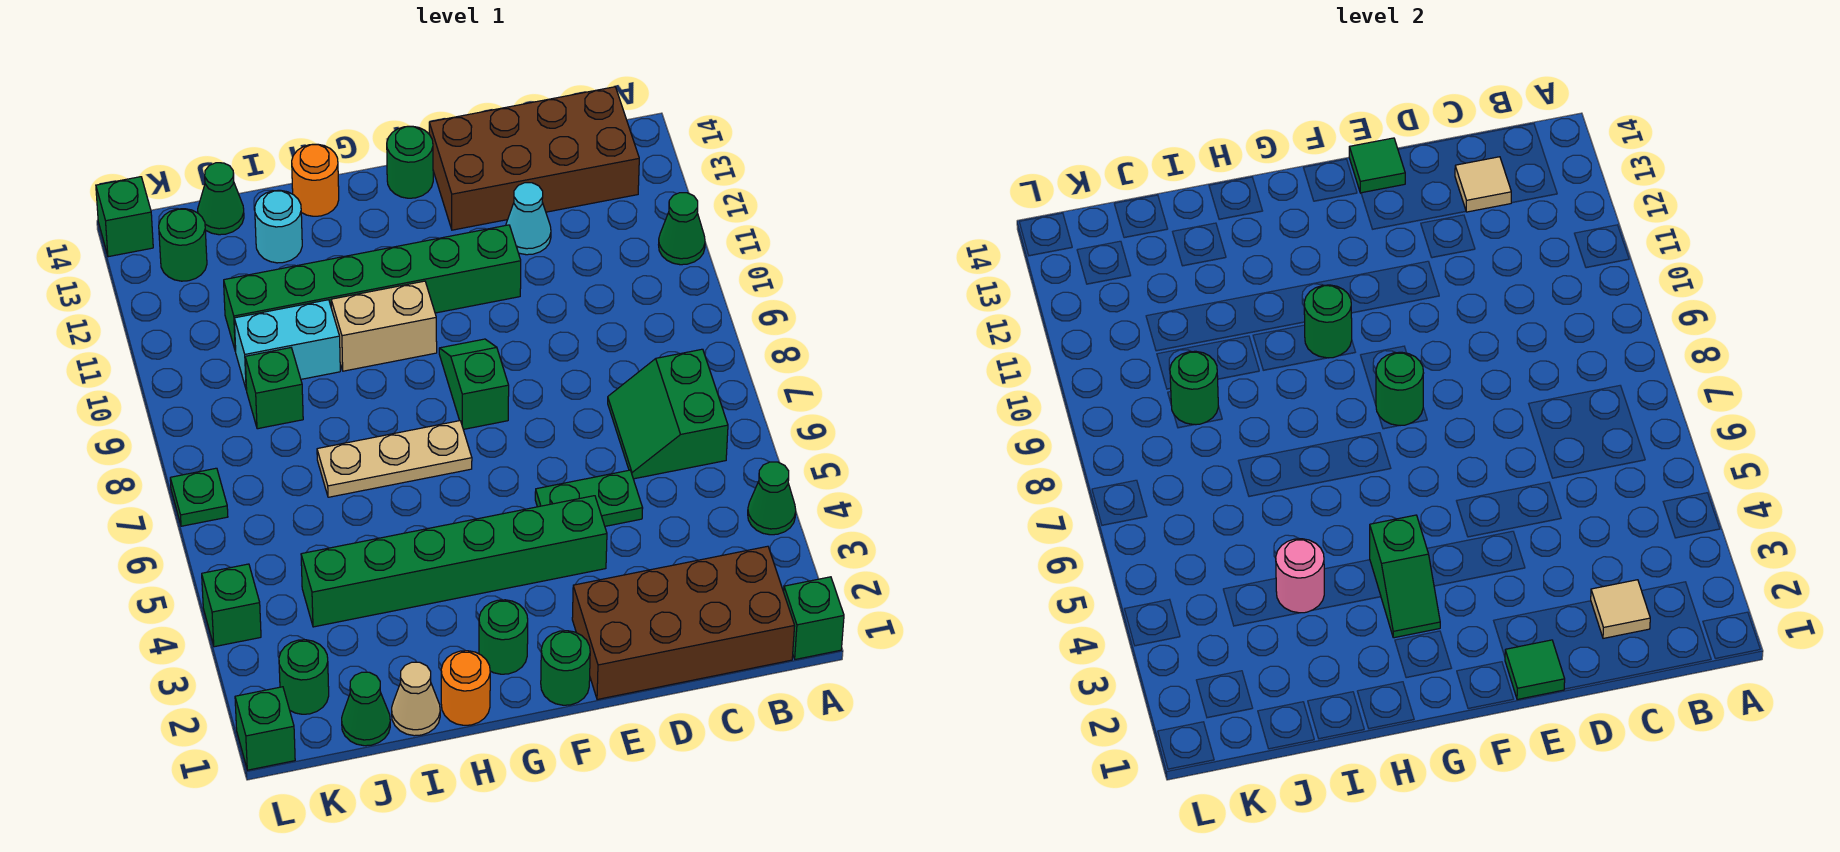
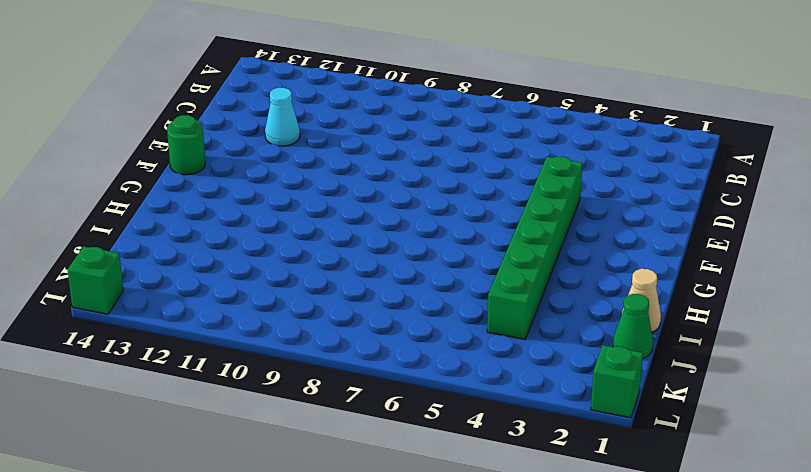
none -> green 1x1 brick [784,577,844,659]
none -> green 1x1 cone [748,462,796,535]
none -> green 1x1 cone [659,193,705,265]
none -> brown 2x4 brick [572,546,795,700]

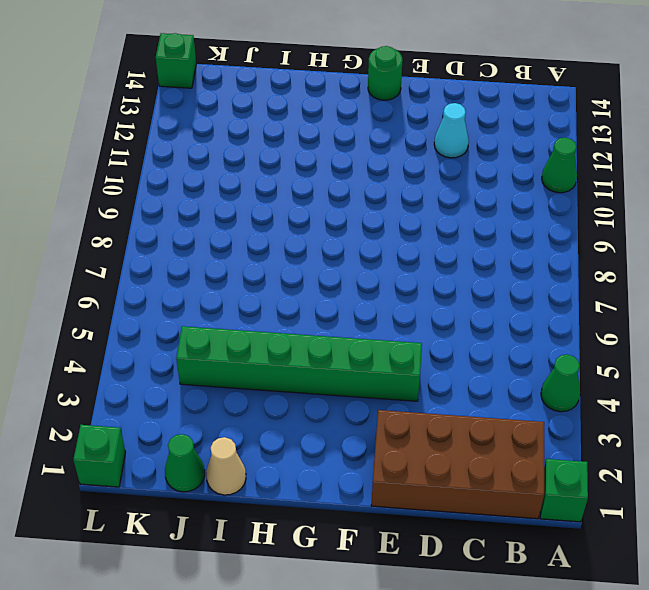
none -> green 2x2 slope [608,349,728,479]
none -> brown 2x4 brick [429,87,639,230]
none -> green 1x2 plate [535,470,643,526]
none -> green 1x6 brick [224,225,521,351]

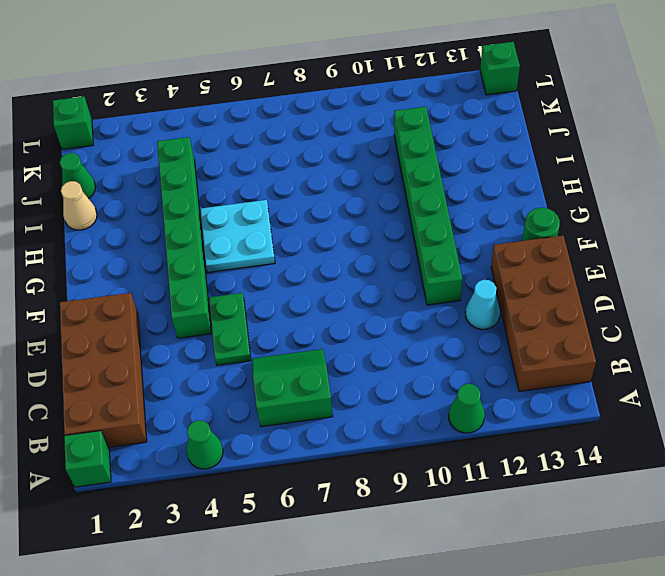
cyan 2x2 plate [200,200,275,272] -> none
none -> green 1x1 round brick [541,631,590,705]
none -> green 1x2 slope [439,339,509,429]
none -> green 1x1 round brick [479,600,528,674]
none -> tan 1x3 plate [317,421,472,497]

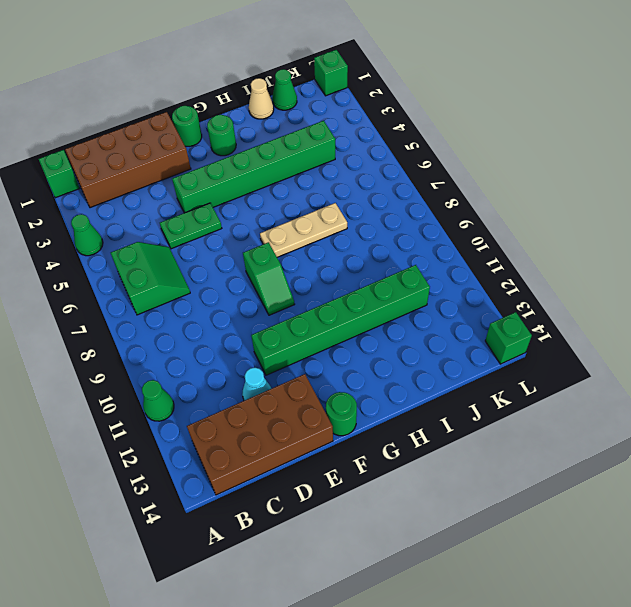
none -> tan 1x2 brick [331,281,437,371]
none -> orange 1x1 round brick [441,651,490,725]
none -> orange 1x1 round brick [292,144,339,216]
none -> cyan 1x2 brick [234,300,340,390]

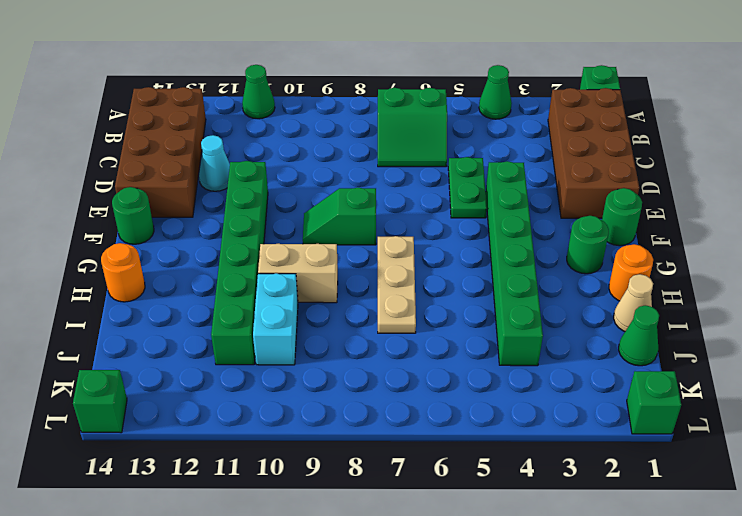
tan 1x2 brick [258,244,338,303] -> tan 1x2 brick turned to [331,281,437,371]
none -> cyan 1x1 round brick [255,190,302,263]
none -> green 1x1 brick [245,348,303,429]
none -> green 1x1 cone [198,163,244,235]
none -> green 1x1 round brick [279,640,329,714]

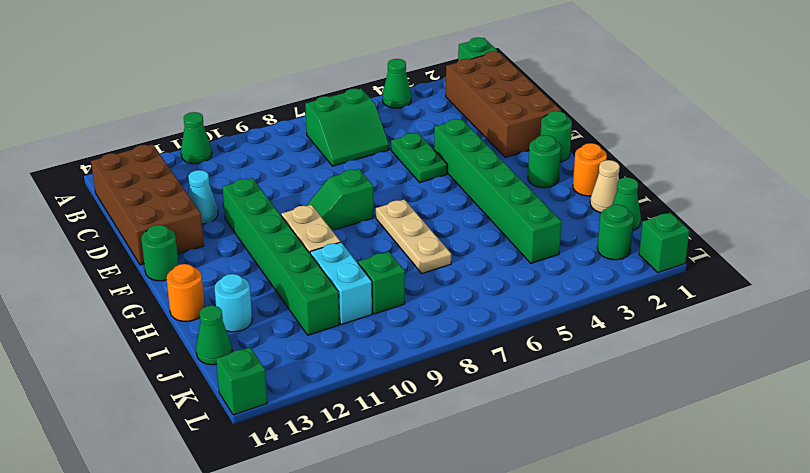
none -> green 1x1 round brick [159,209,207,281]
none -> green 1x1 brick [202,564,261,647]
none -> green 1x1 plate [170,468,228,526]
none -> tan 1x1 tile [1591,580,1650,638]

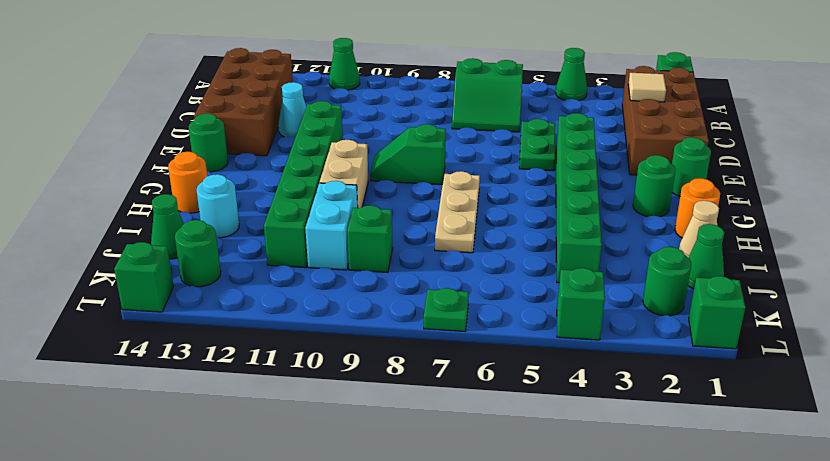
none -> tan 1x1 tile [1455,157,1511,212]
none -> green 1x1 tile [1505,640,1565,700]
none -> green 1x1 tile [1349,138,1405,193]
none -> green 1x1 round brick [1376,352,1423,426]

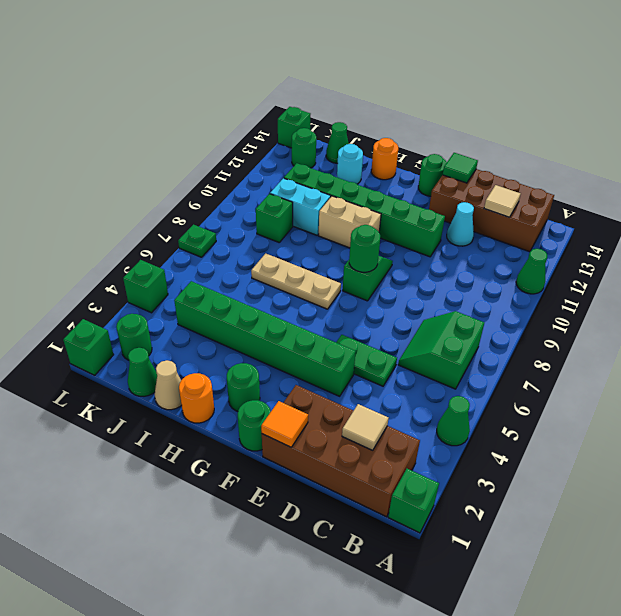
orange 1x1 tile [261,401,308,447] -> green 1x1 tile [1505,640,1565,700]
none -> green 1x2 slope [1370,515,1440,638]
none -> green 1x1 round brick [1304,285,1352,358]
none -> pink 1x1 round brick [1276,539,1324,613]
none -> green 1x1 round brick [1170,351,1218,425]

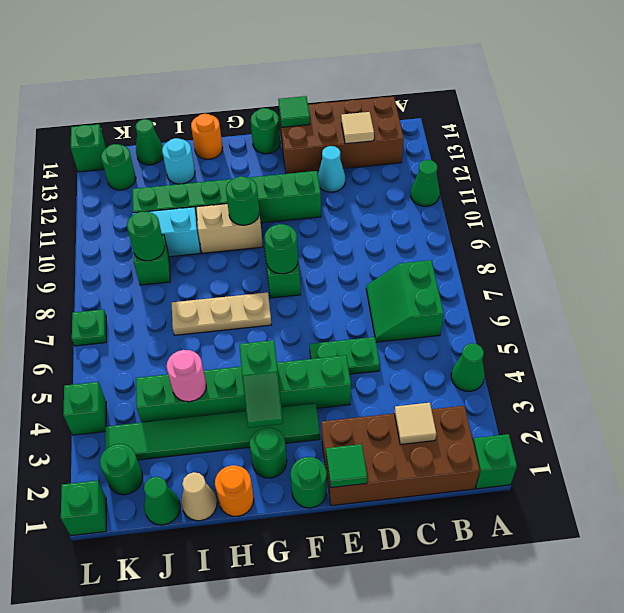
green 1x6 tile [105,404,320,460] -> none

